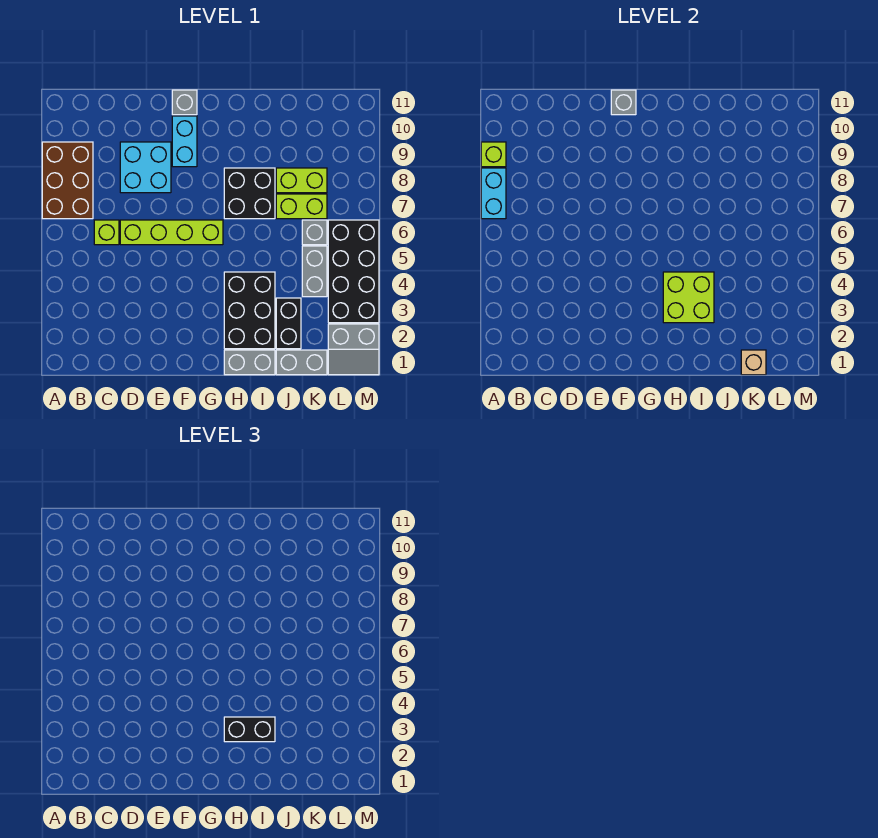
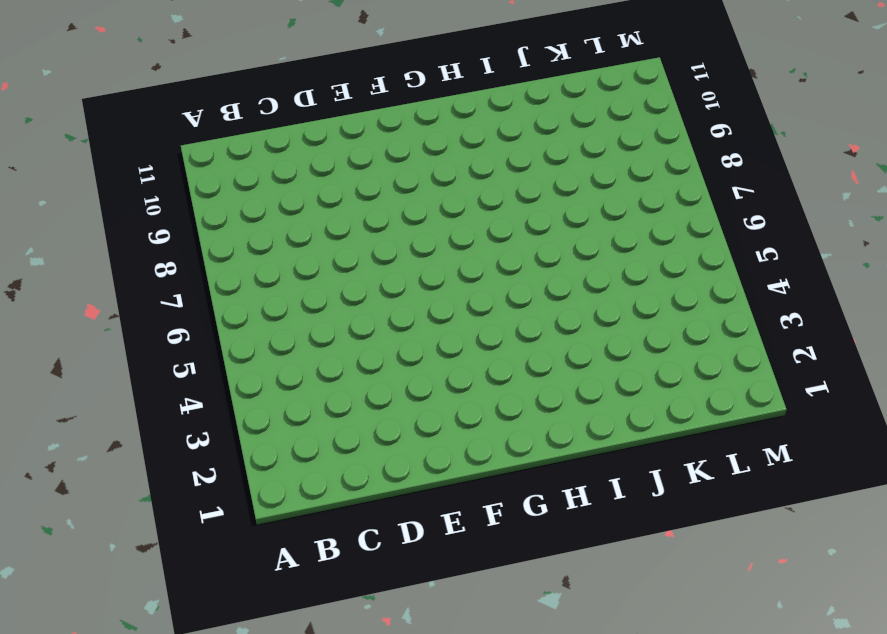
none -> brown 2x3 brick [42,142,93,219]
none -> lime 1x1 brick [94,220,119,245]
none -> lime 1x4 brick [120,220,223,245]

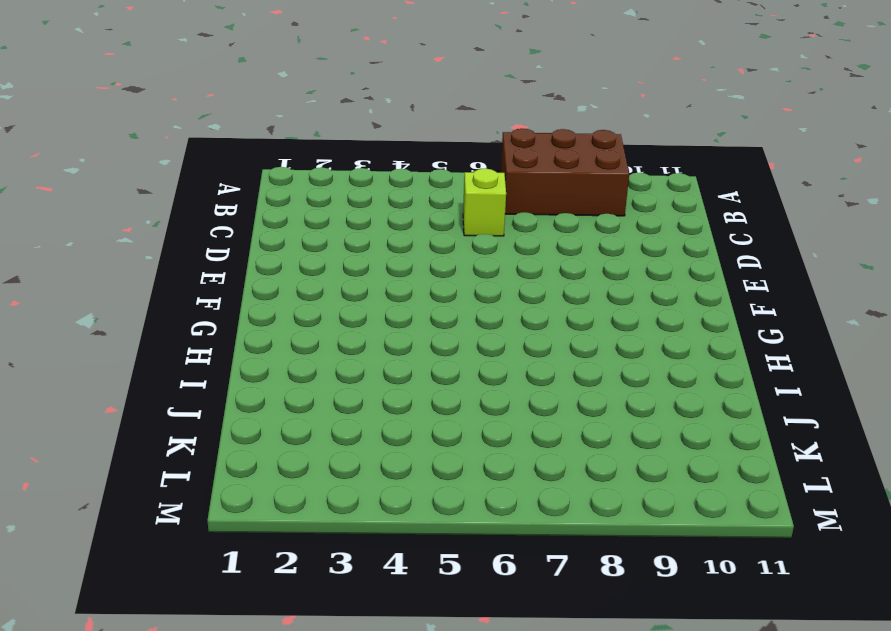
none -> lime 1x4 brick [120,220,223,245]
none -> cyan 2x2 brick [120,142,171,193]
none -> cyan 1x2 brick [172,116,197,167]

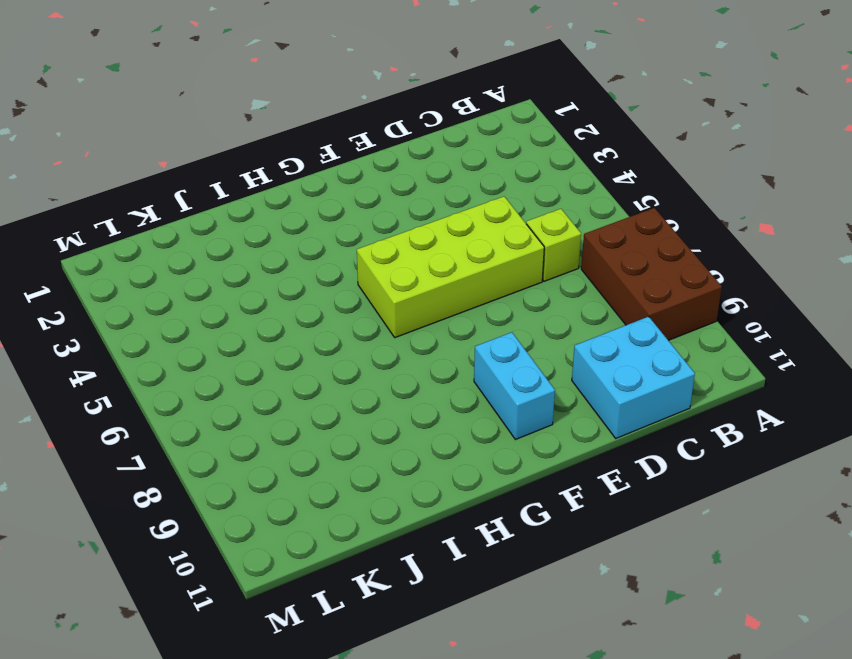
cyan 2x2 brick [572,317,695,438] -> cyan 2x2 brick moved to [120,142,171,193]
lime 2x4 brick [357,197,544,338] -> lime 1x4 brick [120,220,223,245]
none -> grey 1x1 brick [172,90,197,115]
none -> grey 1x2 brick [224,350,275,375]
none -> black 2x3 brick [224,272,275,349]

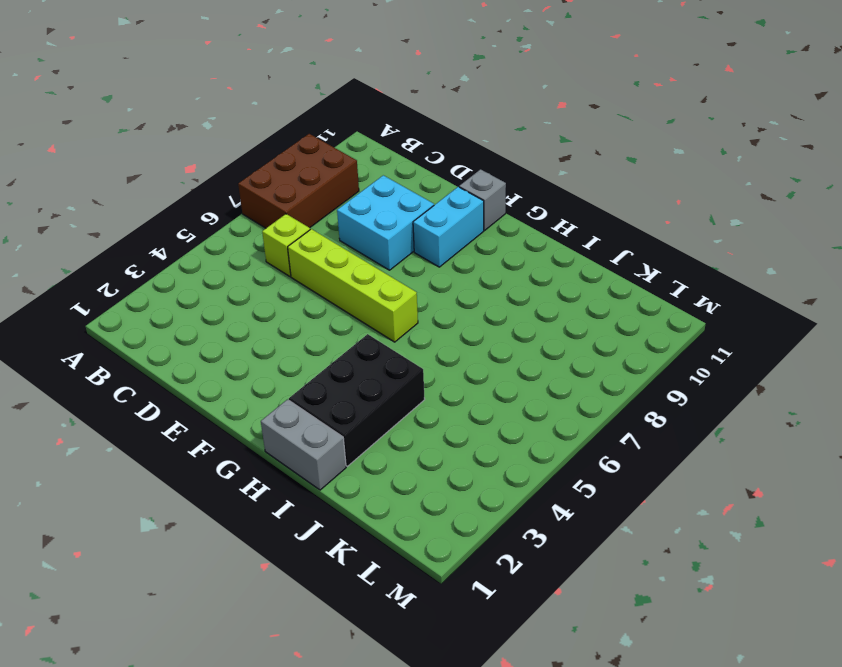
none -> black 2x2 brick [224,168,275,219]
none -> grey 1x2 brick [276,350,327,375]
none -> black 1x2 brick [276,298,301,349]

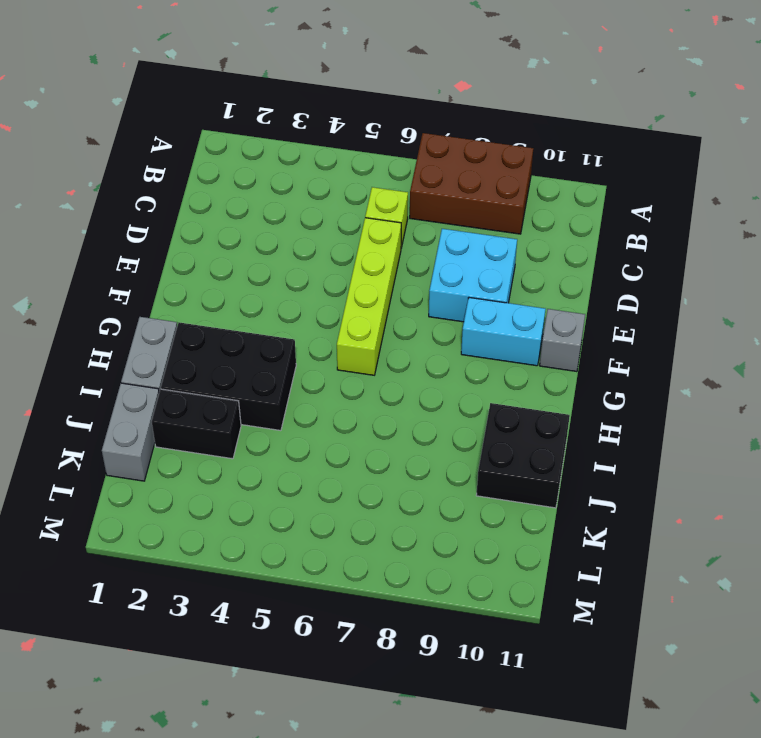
black 2x2 brick [476,403,570,508] -> black 2x2 brick moved to [224,168,275,219]
none -> lime 1x2 brick [276,194,327,219]
none -> lime 1x2 brick [276,168,327,193]
none -> grey 1x2 brick [302,246,327,297]

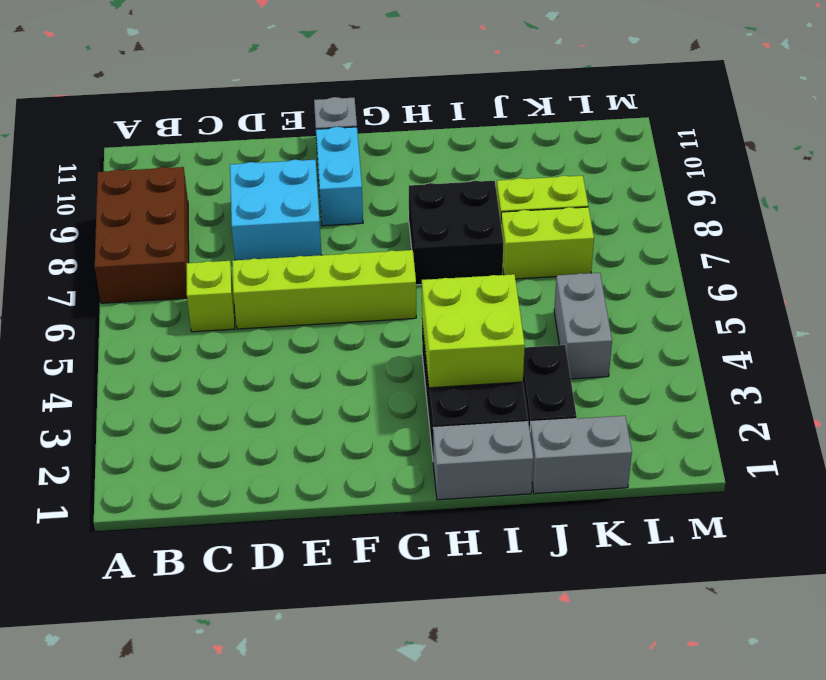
none -> grey 1x1 brick [302,220,327,245]
none -> grey 2x2 slope [328,324,379,375]
none -> black 2x4 brick [328,220,379,323]

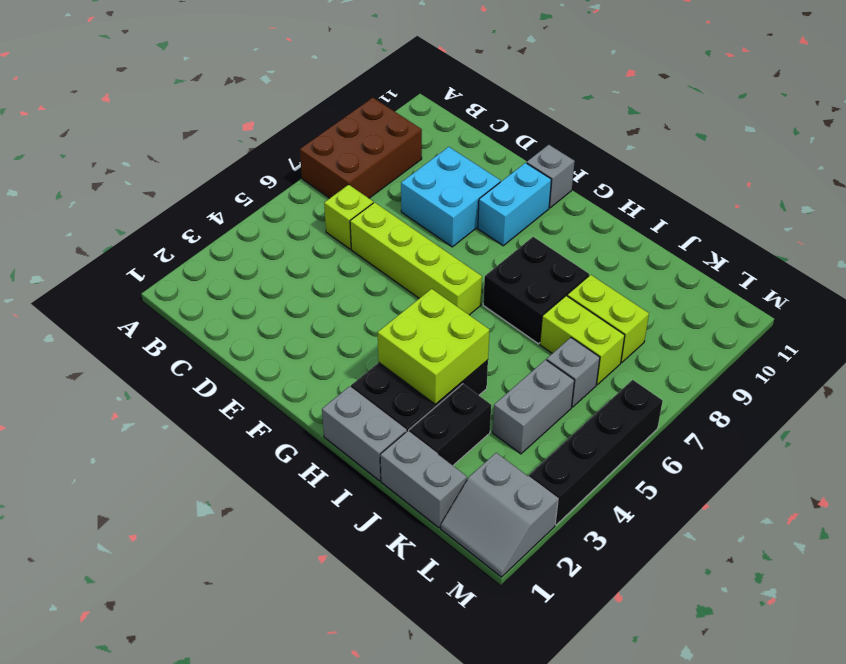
black 1x4 brick [529,380,663,525] -> black 2x4 brick [328,220,379,323]
none -> cyan 1x2 brick [481,168,506,219]
none -> lime 1x1 brick [481,142,506,167]
none -> grey 1x1 brick [611,90,636,115]

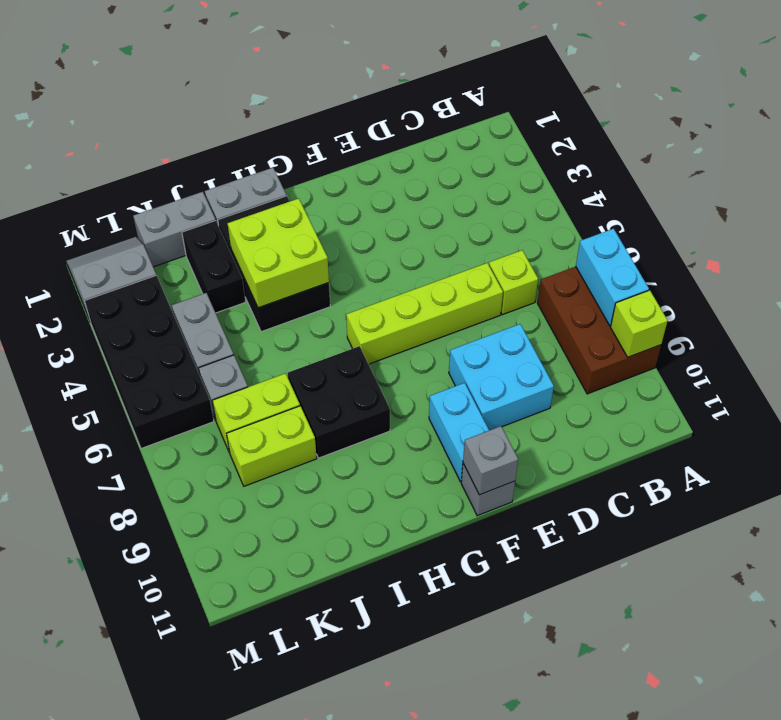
none -> tan 1x1 brick [741,350,766,375]
none -> black 1x2 brick [224,717,275,742]

